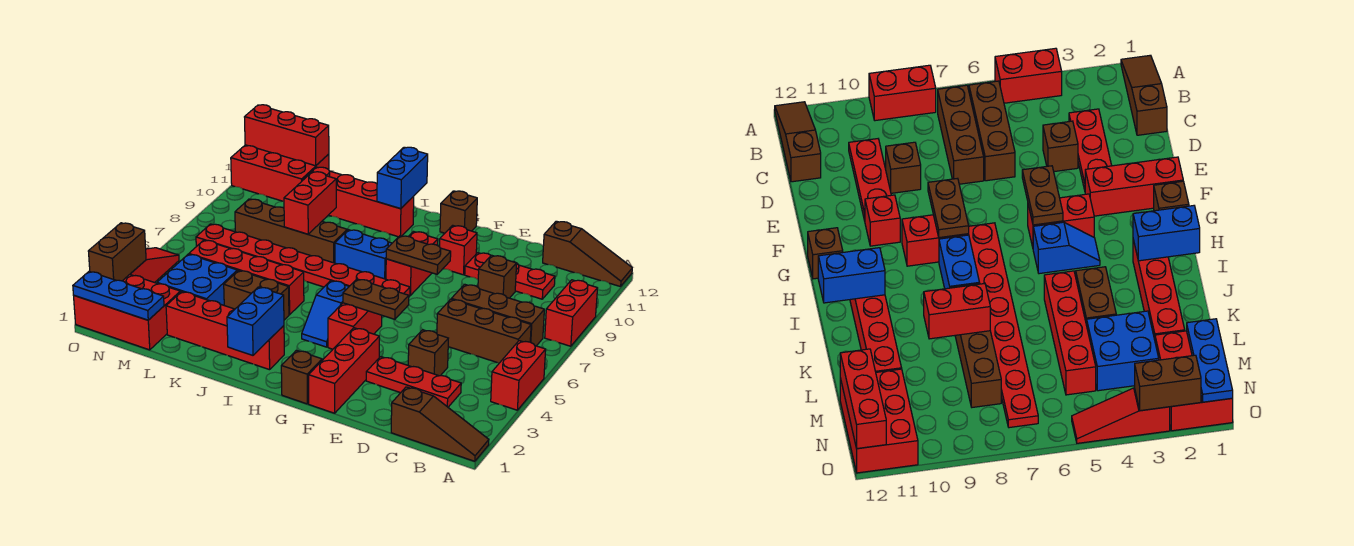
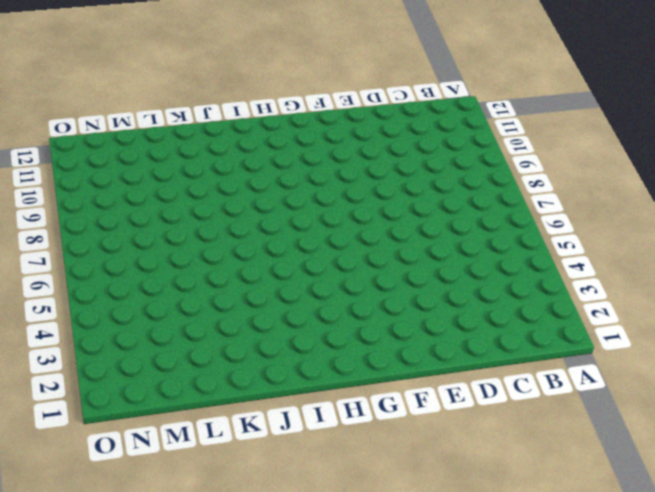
none -> brown 1x3 slope [391,387,489,461]
none -> red 1x2 brick [491,341,546,410]
none -> red 1x2 brick [545,280,598,346]
none -> brown 1x3 slope [543,221,632,287]

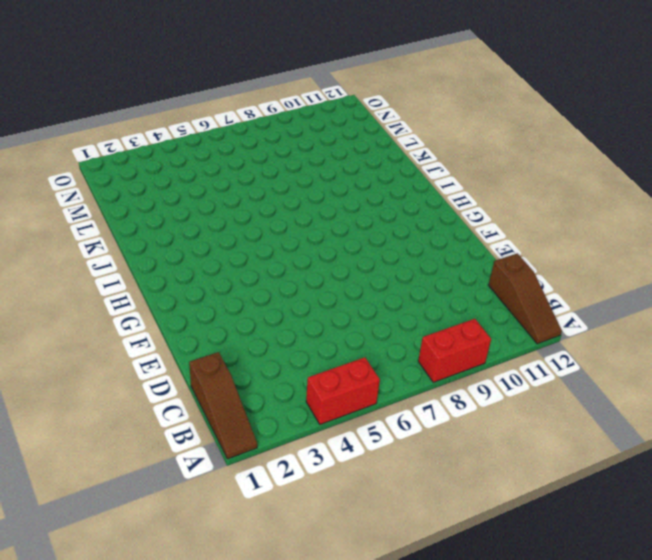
none -> brown 1x3 brick [437,299,531,363]
none -> brown 1x3 brick [452,284,544,346]
none -> red 1x3 plate [366,357,461,407]
none -> red 1x3 plate [465,253,555,299]

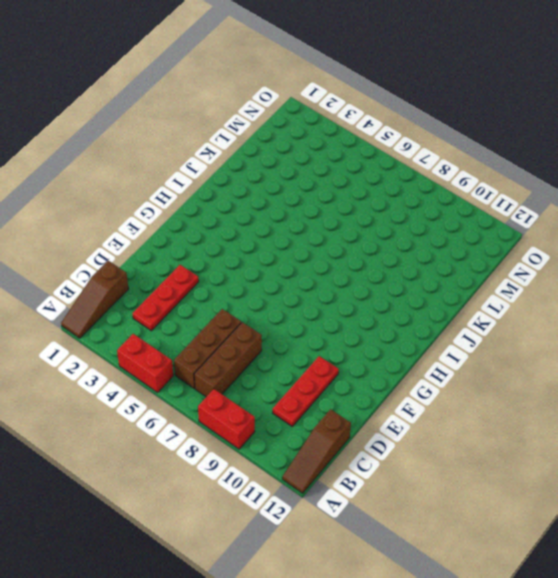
none -> brown 1x1 brick [408,330,448,376]
none -> brown 1x1 brick [478,255,517,298]
none -> red 1x3 brick [309,328,379,413]
none -> red 1x1 brick [440,225,477,275]

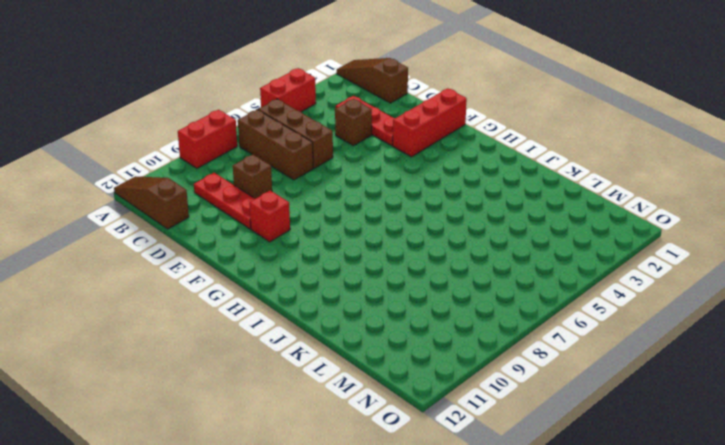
none -> brown 1x1 brick [281,350,322,404]
none -> red 1x2 brick [328,303,382,349]
none -> red 1x8 plate [196,224,410,297]
none -> red 1x2 brick [386,232,438,295]

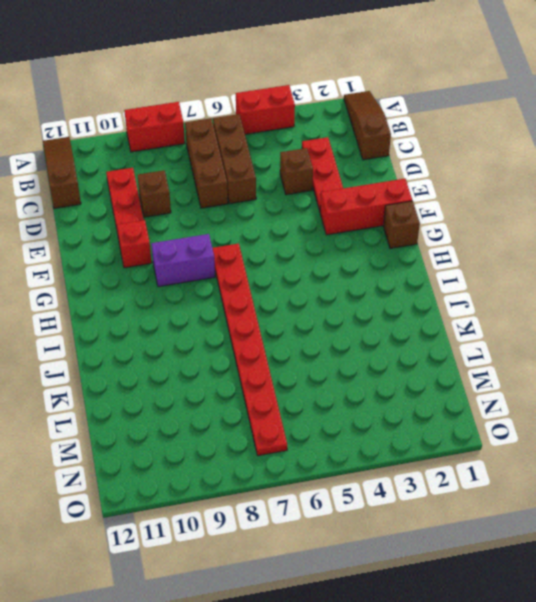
purple 1x2 brick [151,234,215,287] -> red 1x2 brick [386,232,438,295]
none -> red 1x2 brick [328,303,382,349]
none -> brown 1x1 brick [440,191,477,233]
none -> blue 1x2 slope [302,281,349,347]
none -> blue 1x2 brick [335,230,392,279]

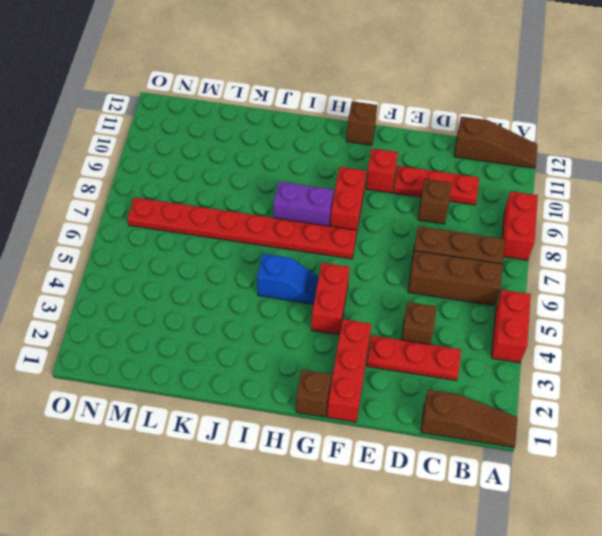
blue 1x2 slope [257,254,319,304] -> blue 1x2 slope turned to [302,281,349,347]
purple 1x2 brick [273,182,334,226] -> blue 1x2 brick [335,230,392,279]
none -> red 1x4 brick [166,292,284,370]
none -> red 1x4 brick [303,167,414,237]
none -> brown 1x2 brick [224,270,289,320]
none -> red 1x4 brick [189,240,304,315]

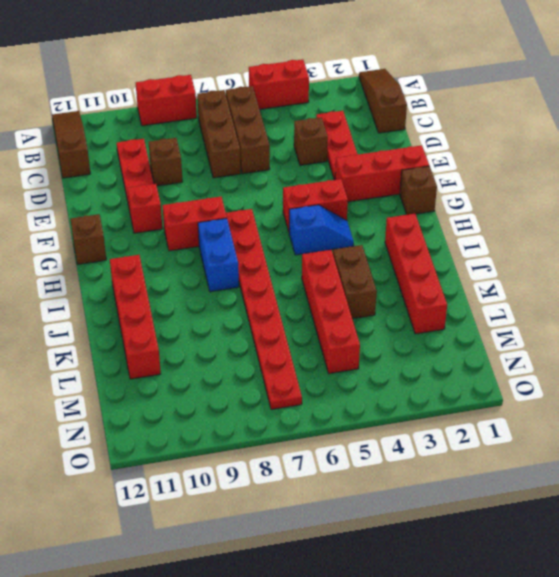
none -> brown 1x4 brick [235,199,347,263]
none -> blue 2x2 brick [157,254,237,305]
none -> red 2x3 brick [74,275,180,350]
none -> red 2x3 brick [231,145,329,201]

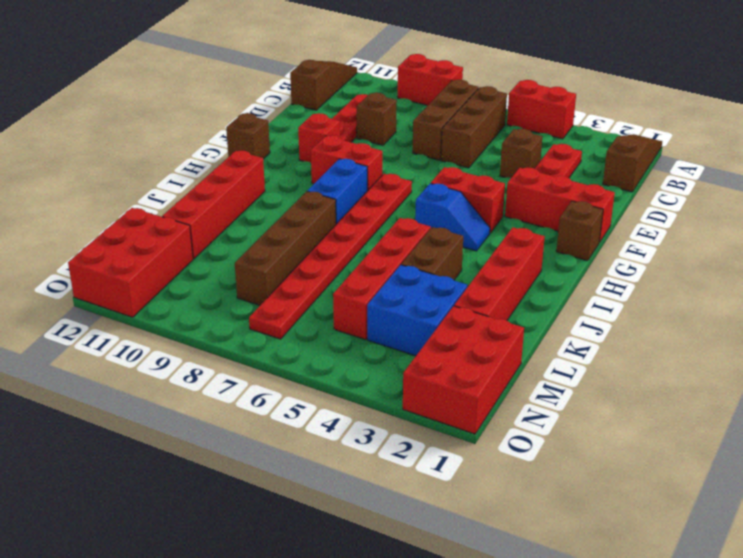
none -> red 1x3 slope [130,248,179,283]
none -> brown 1x2 plate [343,279,409,319]
none -> brown 1x2 plate [386,236,451,274]
none -> blue 1x2 brick [227,287,284,355]

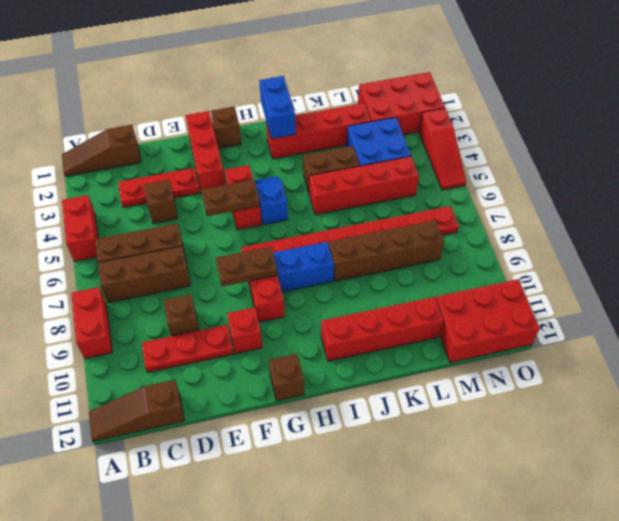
none -> blue 1x2 brick [377,147,428,209]
none -> red 1x2 brick [284,172,336,234]
none -> blue 1x3 plate [73,271,164,320]
none -> red 1x3 brick [245,105,329,166]

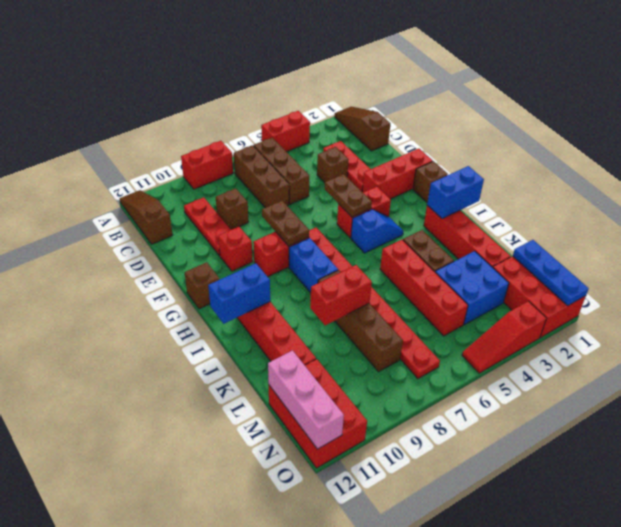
pink 1x3 brick [268,351,344,449] -> red 1x3 brick [245,105,329,166]
none -> brown 1x2 brick [88,223,146,281]

